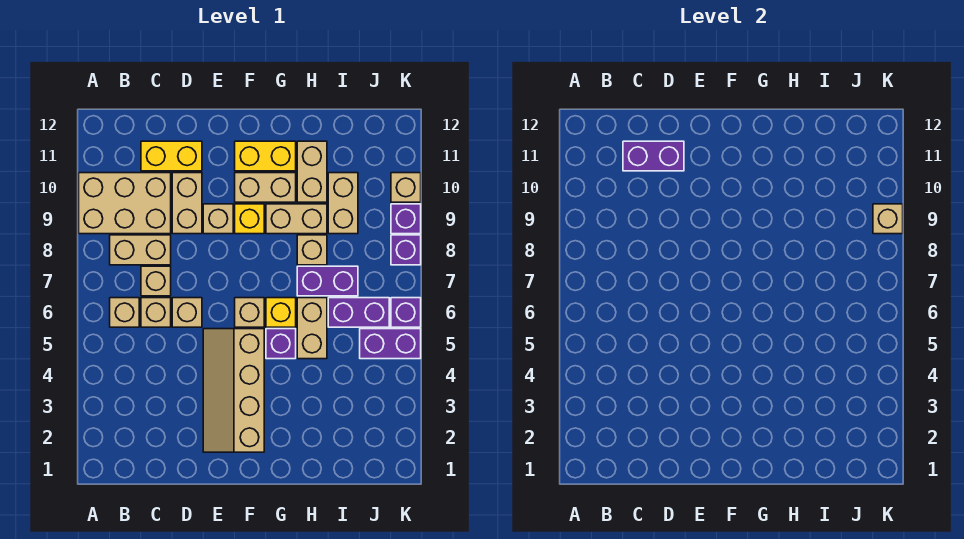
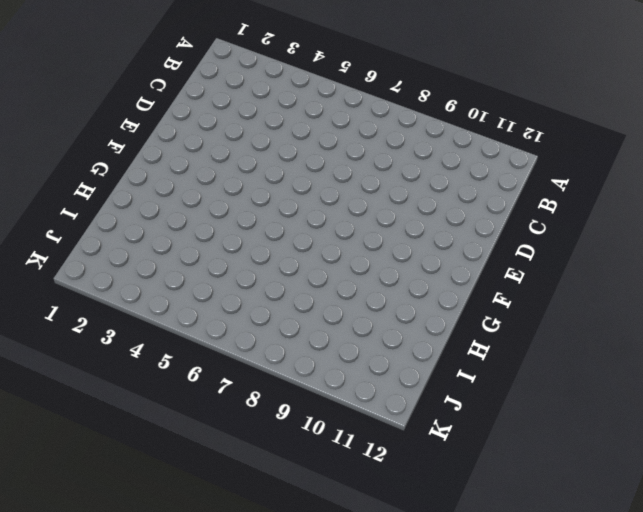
none -> tan 2x3 brick [79,173,171,234]
none -> tan 1x1 brick [110,298,139,327]
none -> tan 1x2 brick [110,235,171,265]
none -> tan 1x1 brick [141,298,171,327]

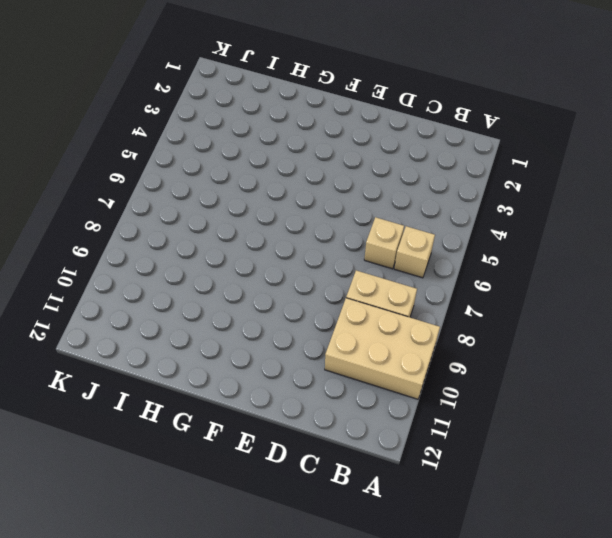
none -> tan 1x1 brick [141,266,171,296]
none -> yellow 1x2 brick [141,141,202,171]
none -> tan 1x1 brick [172,298,202,327]
none -> tan 1x2 brick [172,173,202,234]

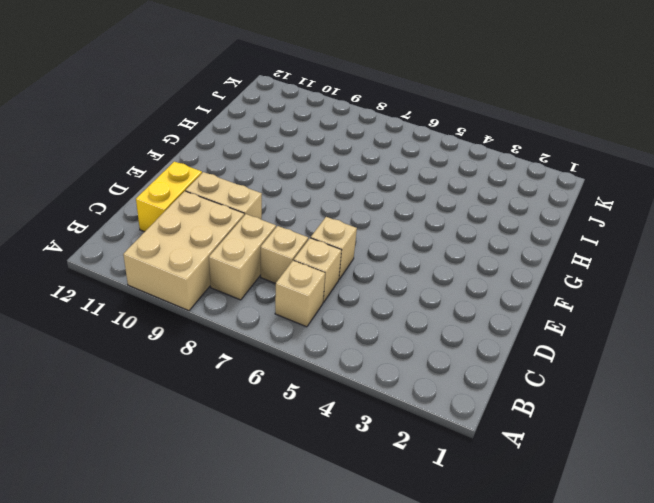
none -> tan 2x4 slope [203,329,264,452]
none -> tan 1x1 brick [203,204,233,234]
none -> tan 1x1 brick [235,298,264,327]
none -> yellow 1x1 brick [235,204,264,234]

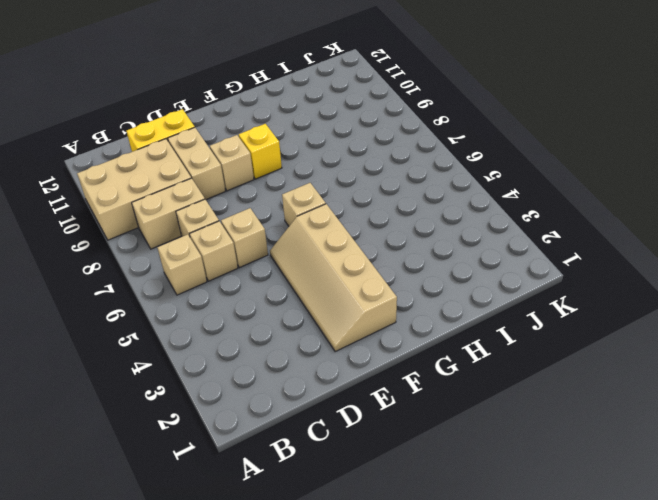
none -> tan 1x2 brick [235,173,296,202]
none -> yellow 1x2 brick [235,141,296,171]
none -> purple 1x1 brick [266,329,296,359]
none -> yellow 1x1 brick [266,298,296,327]

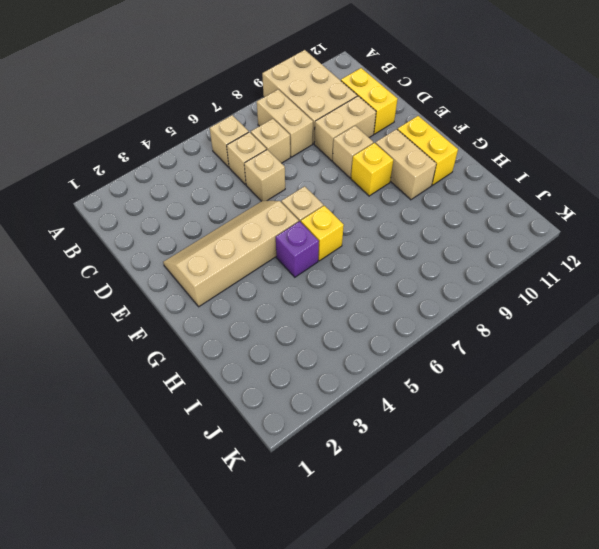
none -> tan 1x2 brick [266,204,327,234]
none -> tan 1x2 brick [297,298,327,359]
none -> purple 1x2 brick [297,266,358,296]
none -> tan 1x1 brick [297,235,327,265]

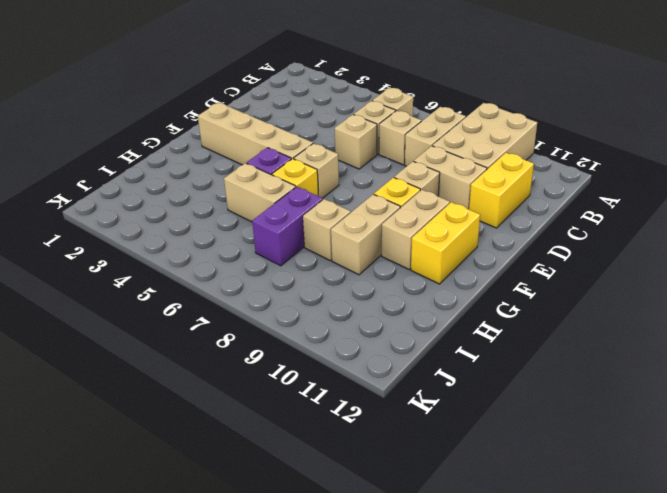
none -> tan 1x2 brick [297,141,327,202]
none -> purple 1x2 brick [328,298,389,327]
none -> tan 1x2 brick [328,173,358,234]
none -> purple 1x2 brick [360,329,421,359]

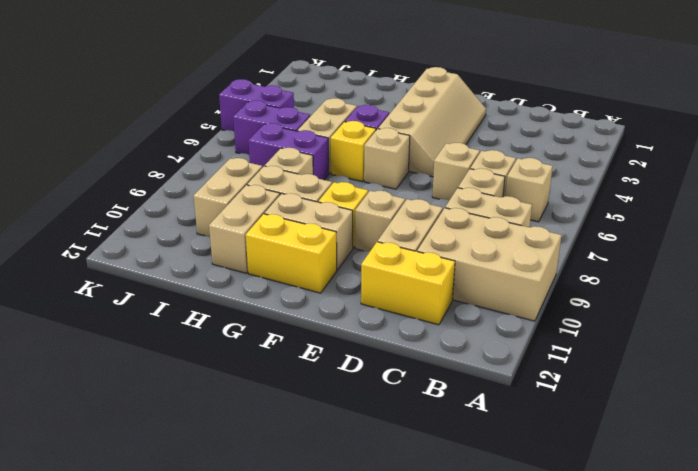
none -> purple 1x1 brick [391,298,421,327]
none -> purple 1x1 brick [391,235,421,265]
none -> purple 1x1 brick [391,204,421,234]
none -> tan 1x1 brick [391,173,421,202]

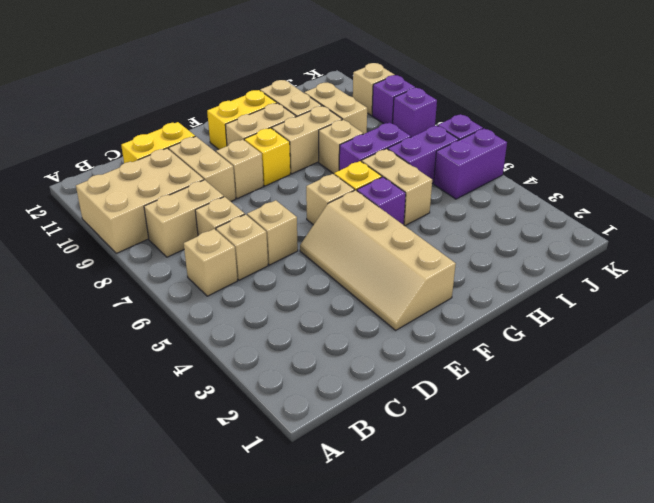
none -> purple 1x2 brick [623,141,684,171]
none -> tan 1x1 brick [873,204,903,234]

